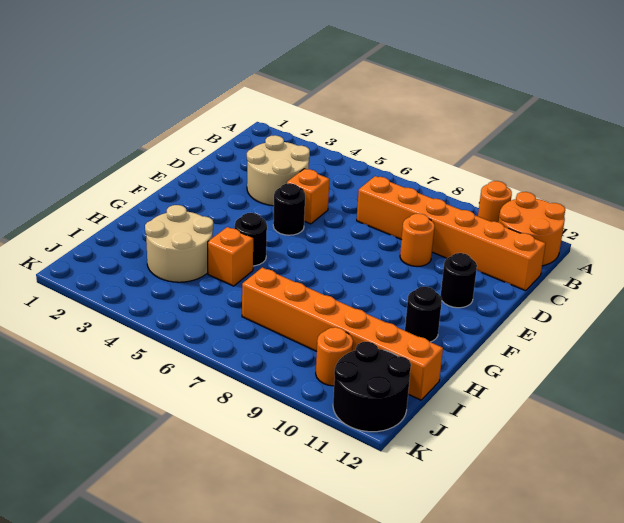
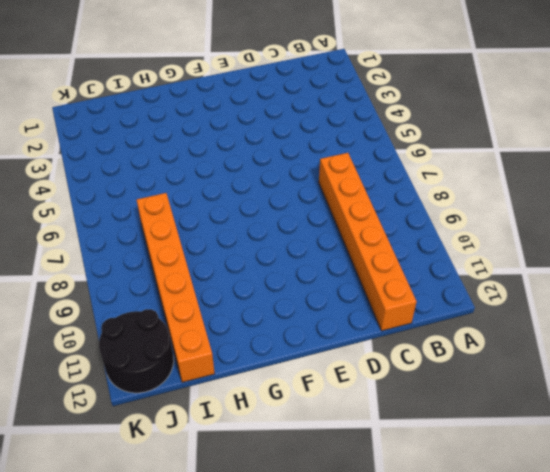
none -> orange 1x1 round brick [478,181,512,222]
none -> orange 2x2 round brick [499,192,565,266]
none -> tan 2x2 round brick [247,135,310,206]

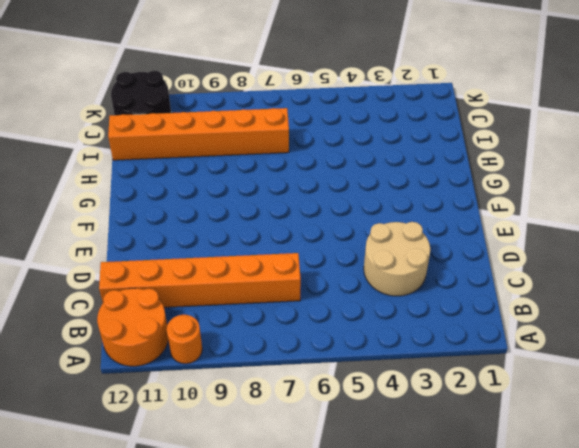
none -> orange 1x1 brick [287,169,329,224]
none -> orange 1x1 round brick [400,214,435,266]
none -> black 1x1 round brick [273,183,305,235]

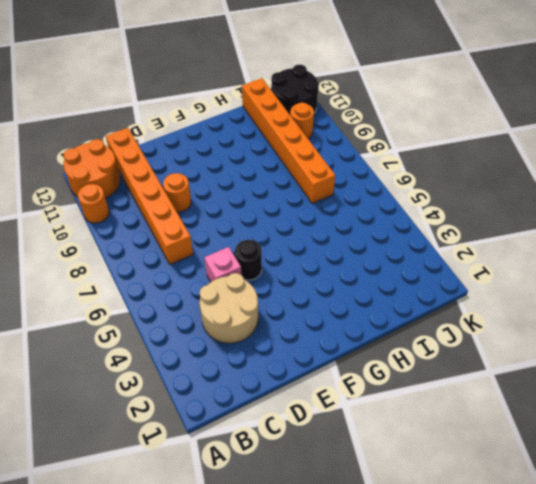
pink 1x1 brick [204,247,241,282] -> orange 1x1 brick [287,169,329,224]
none -> black 1x1 round brick [441,253,477,308]
none -> black 1x1 round brick [235,213,267,266]
none -> black 1x1 round brick [405,287,442,342]

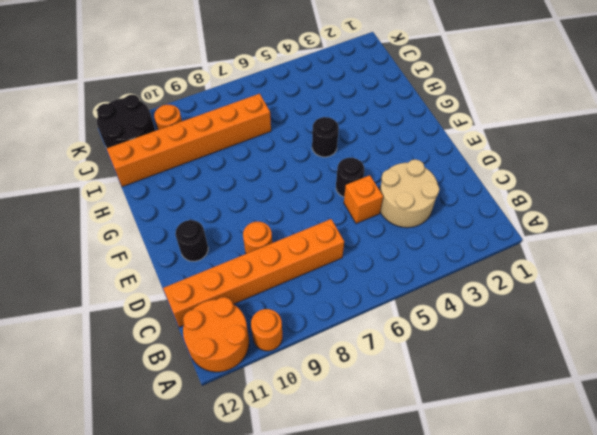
none -> black 1x1 round brick [405,287,442,342]
none -> tan 2x2 round brick [145,205,213,282]
none -> orange 1x1 brick [208,227,253,286]

